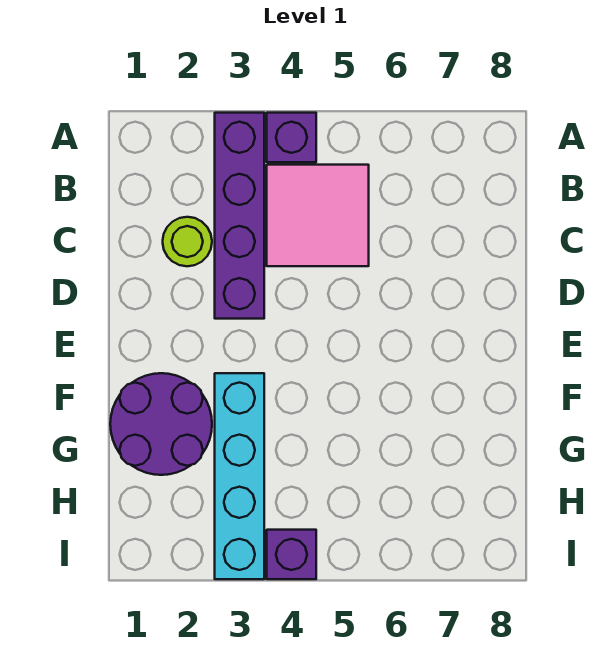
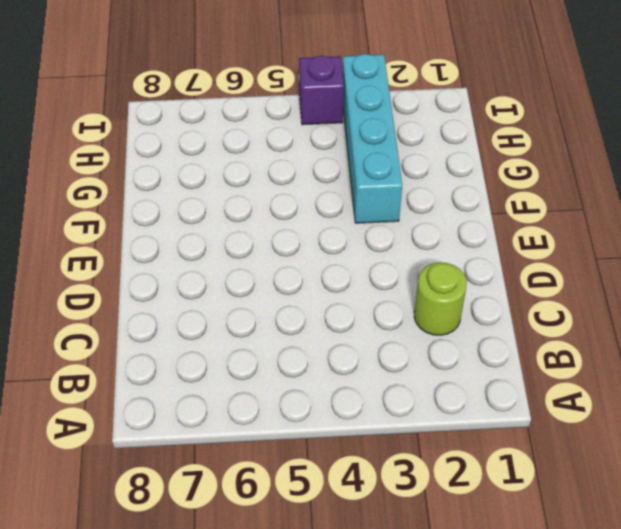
none -> purple 1x4 brick [215,113,264,319]
none -> purple 1x1 brick [267,113,316,162]

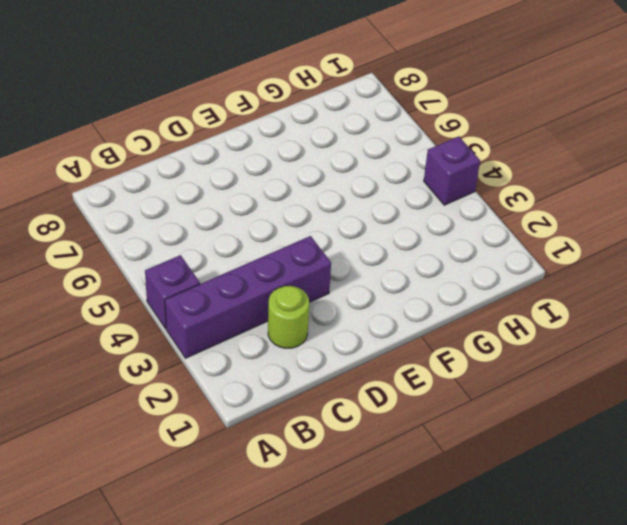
none -> pink 2x2 tile [267,165,369,266]
none -> purple 2x2 round brick [110,373,212,475]

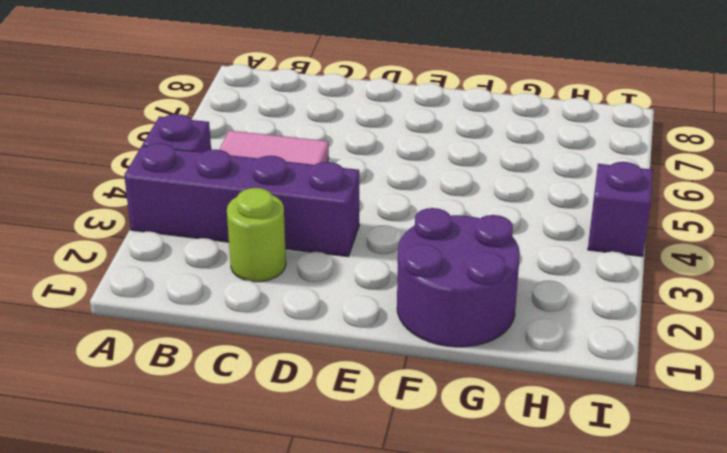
none -> cyan 1x4 brick [215,373,264,579]

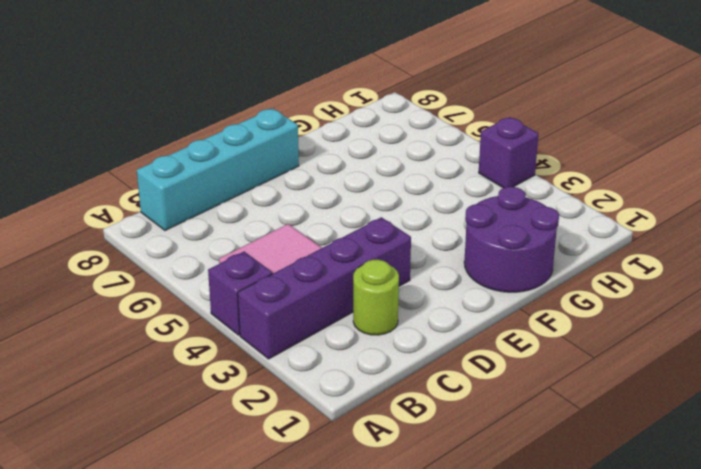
cyan 1x4 brick [137,109,299,231] -> cyan 1x4 brick moved to [215,373,264,579]

